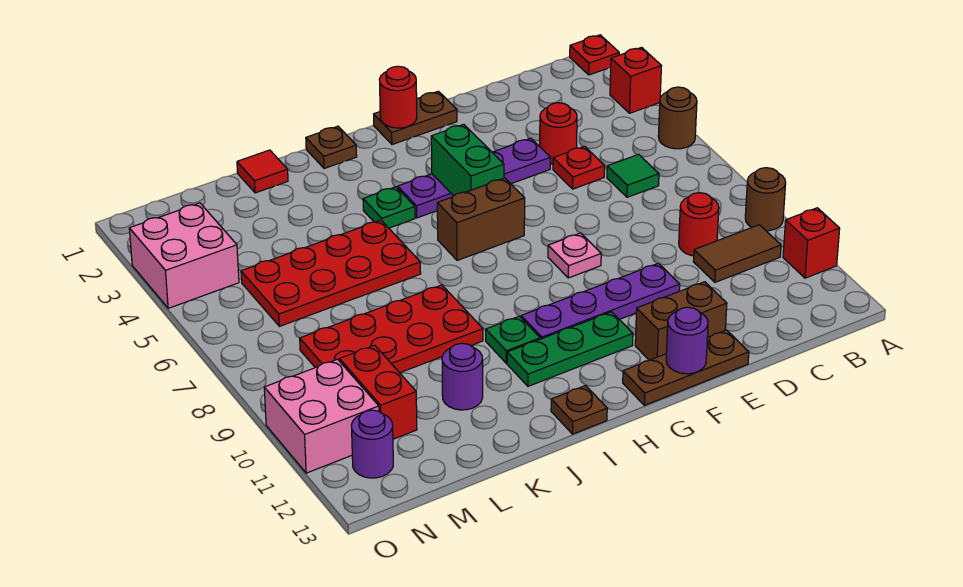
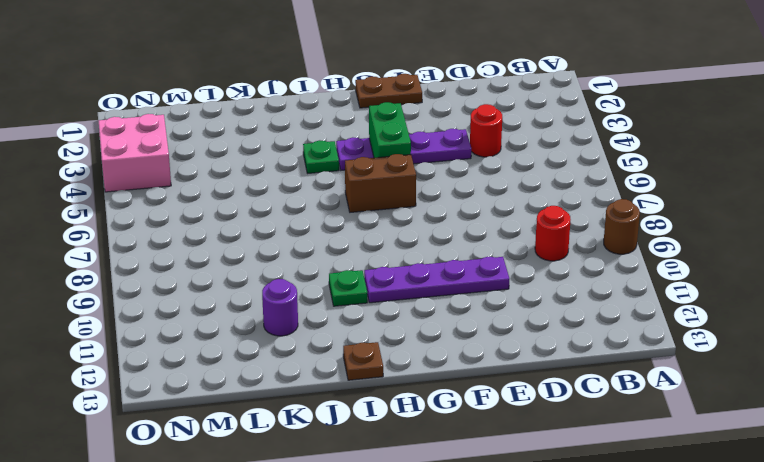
none -> red 1x1 plate [570,35,619,75]
none -> red 1x1 brick [610,48,661,113]
none -> brown 1x1 round brick [658,87,697,149]
none -> red 1x1 brick [783,208,840,278]

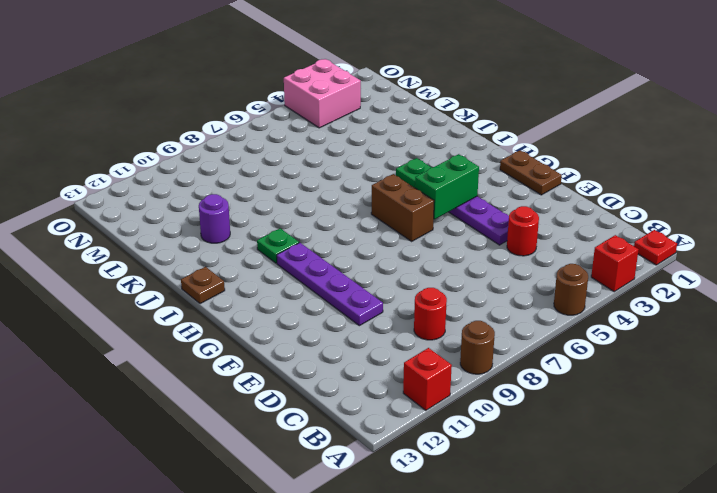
none -> brown 1x2 tile [693,225,781,282]
none -> green 1x1 tile [607,154,659,197]
none -> red 1x1 plate [553,146,605,189]
none -> brown 1x2 brick [635,282,727,360]

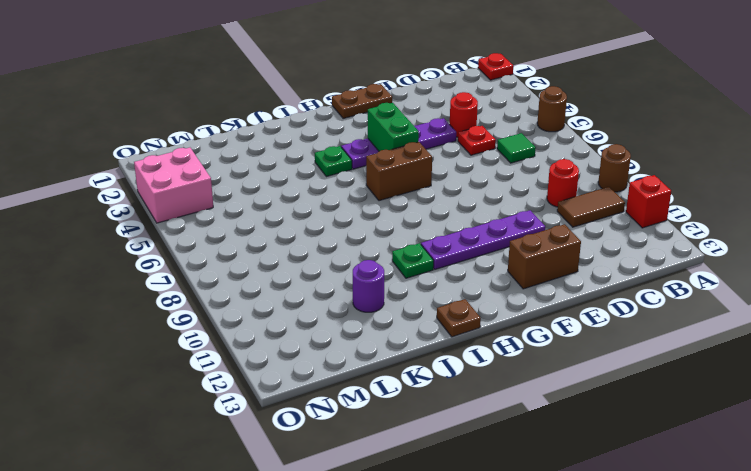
none -> red 1x1 brick [610,48,661,113]
none -> brown 1x3 plate [623,330,749,405]
none -> pink 1x1 plate [548,233,601,278]
none -> green 1x3 plate [507,312,633,386]

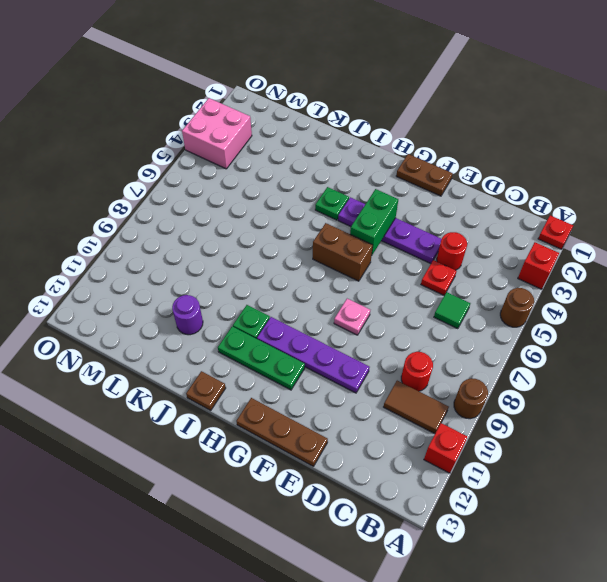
none -> brown 1x2 brick [635,282,727,360]
none -> brown 1x1 plate [306,126,357,169]
none -> red 2x4 plate [241,220,421,326]
none -> red 2x4 plate [300,285,483,373]

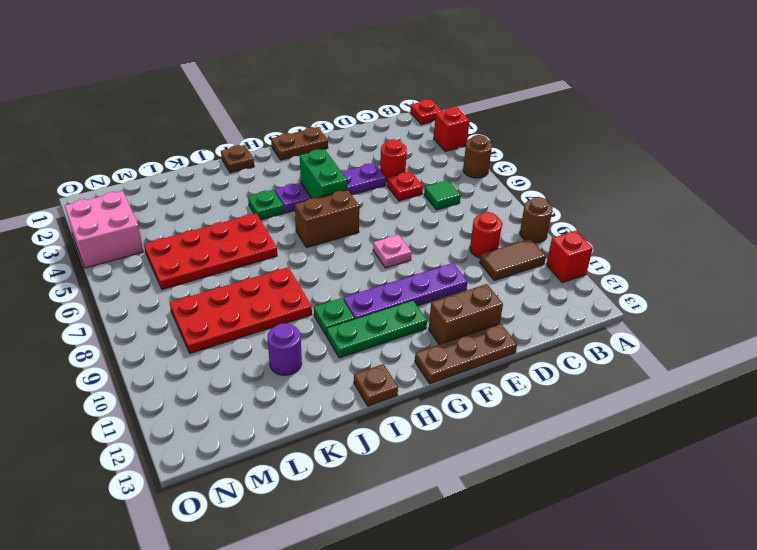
none -> red 1x1 tile [237,150,288,193]
none -> red 1x2 brick [340,345,417,439]
none -> pink 2x2 brick [264,359,379,473]
none -> purple 1x1 round brick [351,410,393,478]

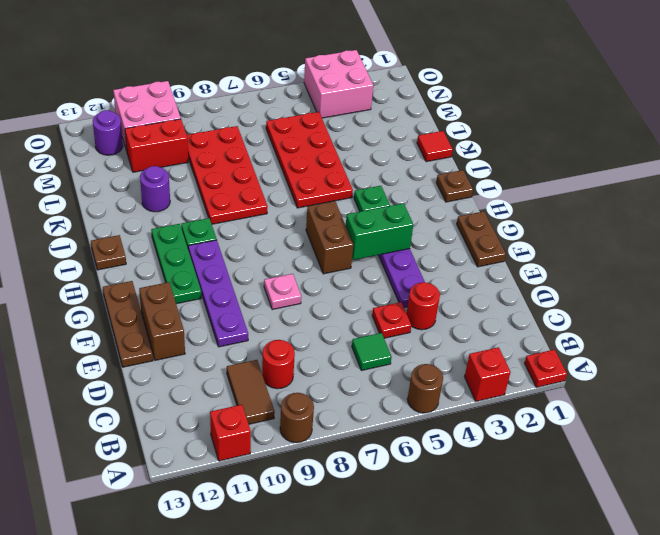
none -> purple 1x1 round brick [666,307,708,374]
none -> red 1x1 round brick [379,66,417,128]

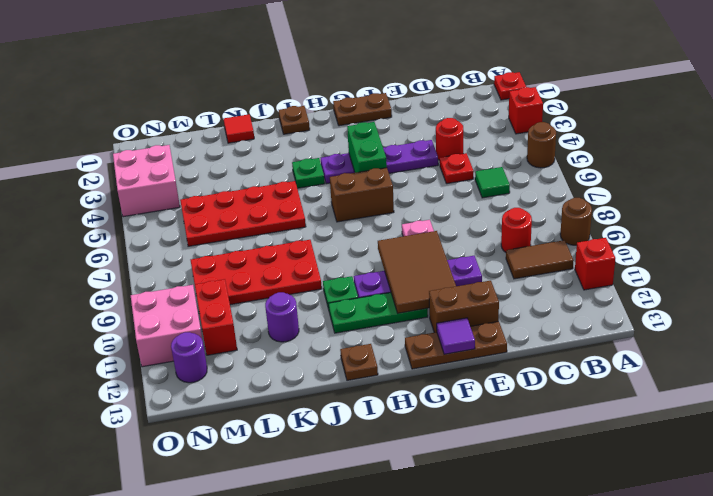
brown 2x3 tile [378,231,456,313] -> none
purple 1x1 tile [437,318,475,354] -> purple 1x1 round brick [666,307,708,374]
none -> red 1x1 round brick [379,66,417,128]

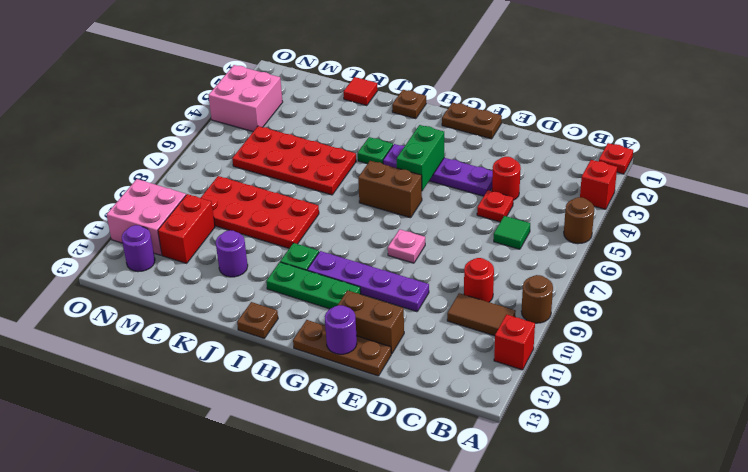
none -> red 1x1 round brick [379,66,417,128]

